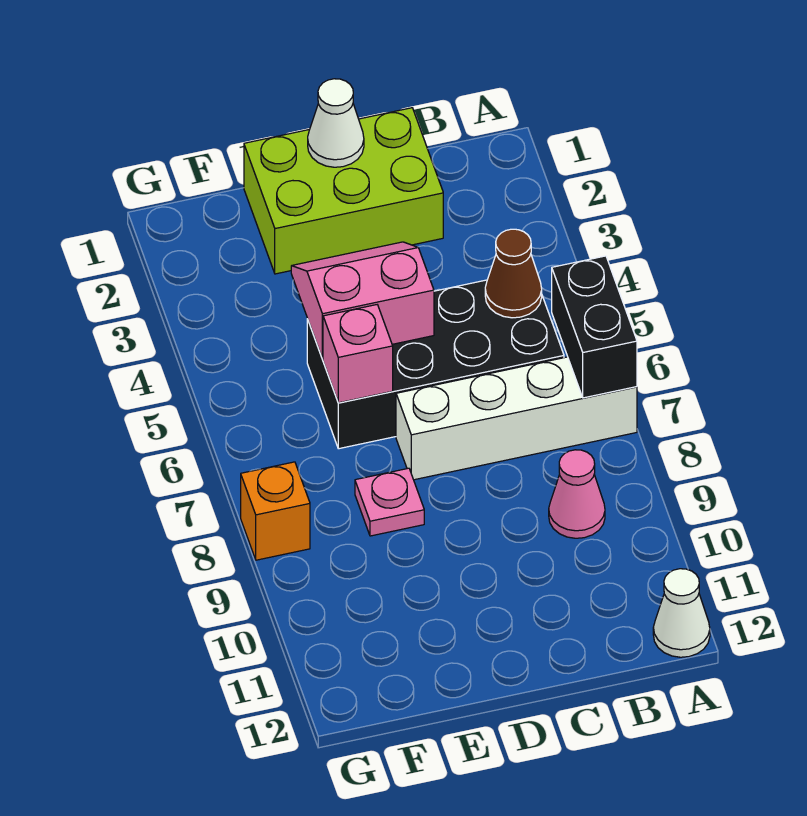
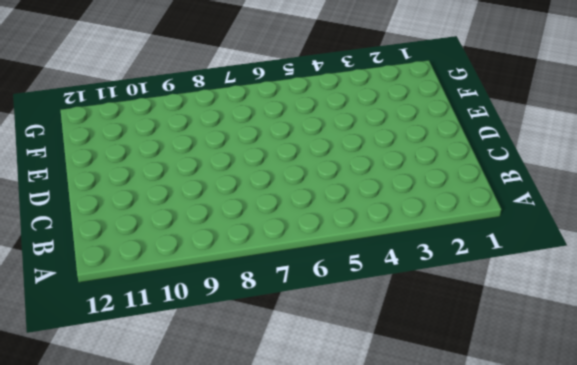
none -> white 1x4 brick [396,357,637,480]
none -> white 1x1 cone [653,569,710,657]
none -> black 2x4 brick [307,280,564,449]

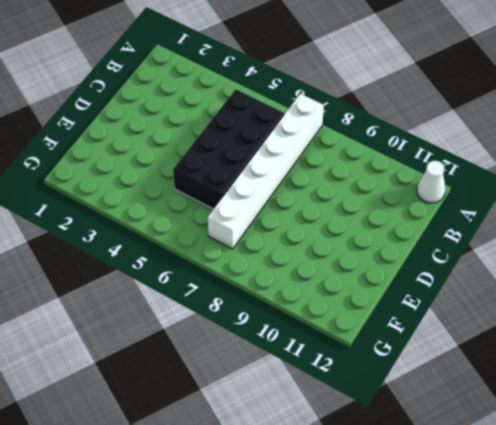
white 1x6 brick [208,94,324,249] -> white 1x4 brick [396,357,637,480]
none -> pink 1x1 cone [549,450,605,538]
none -> lime 2x3 brick [244,108,443,274]
none -> pink 1x1 plate [355,468,424,536]

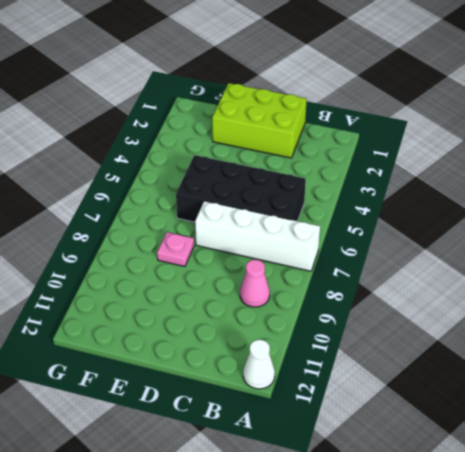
none -> orange 1x1 brick [241,462,310,560]
none -> black 1x2 brick [552,256,637,398]
none -> brown 1x1 cone [485,229,542,318]

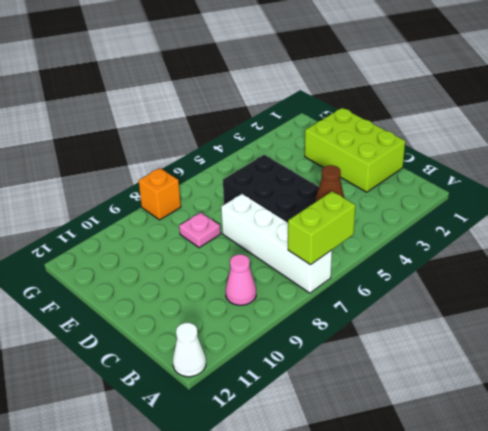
lime 1x2 brick [288,191,355,265] -> black 1x2 brick [552,256,637,398]
none -> white 1x1 cone [308,79,364,167]
none -> pink 2x2 slope [291,242,434,359]
none -> pink 1x1 brick [323,305,393,403]

